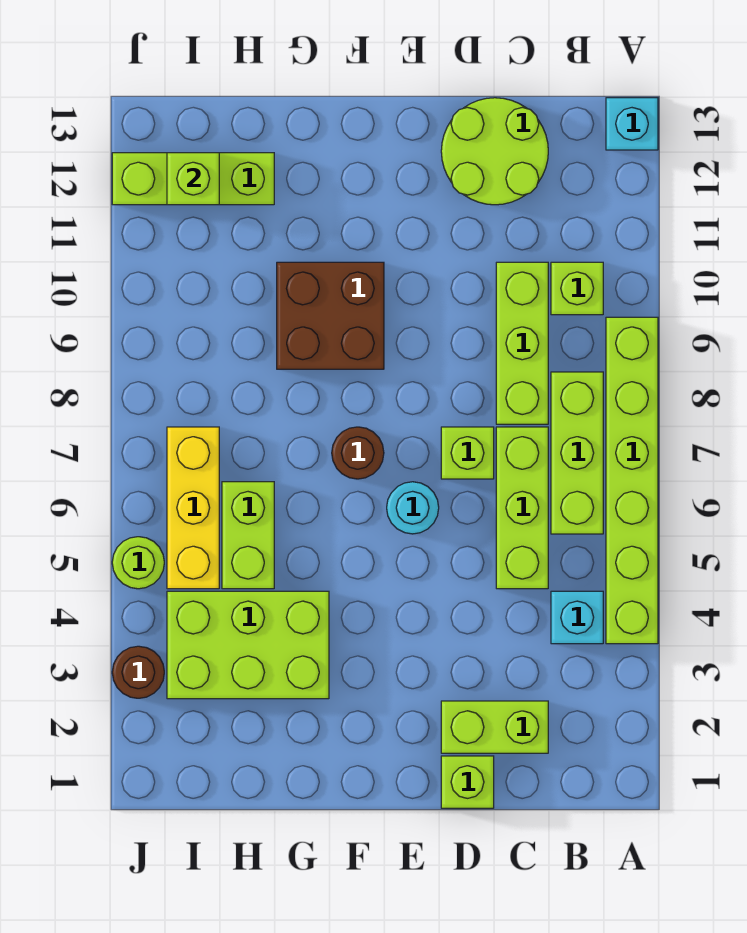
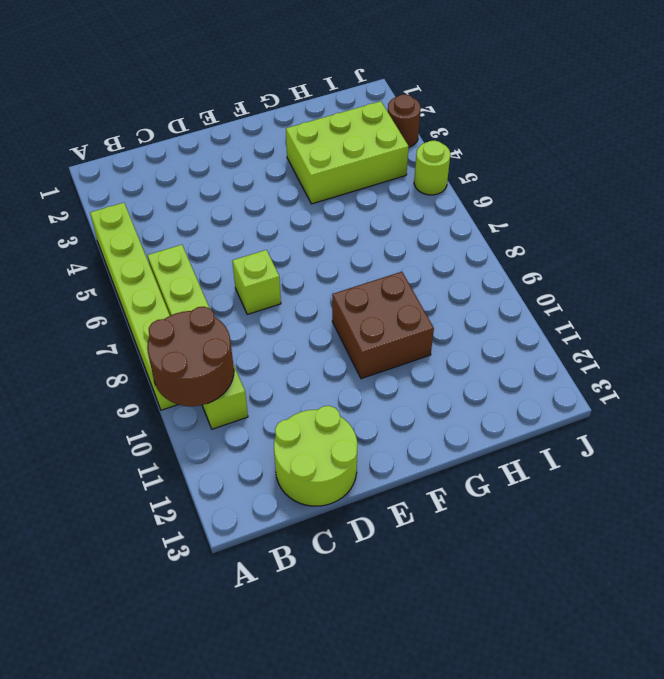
brown 2x2 round brick [147,307,234,406] -> none
none -> cyan 1x1 brick [606,98,658,150]
none -> cyan 1x1 brick [551,591,603,644]
none -> lime 1x2 brick [441,701,548,753]

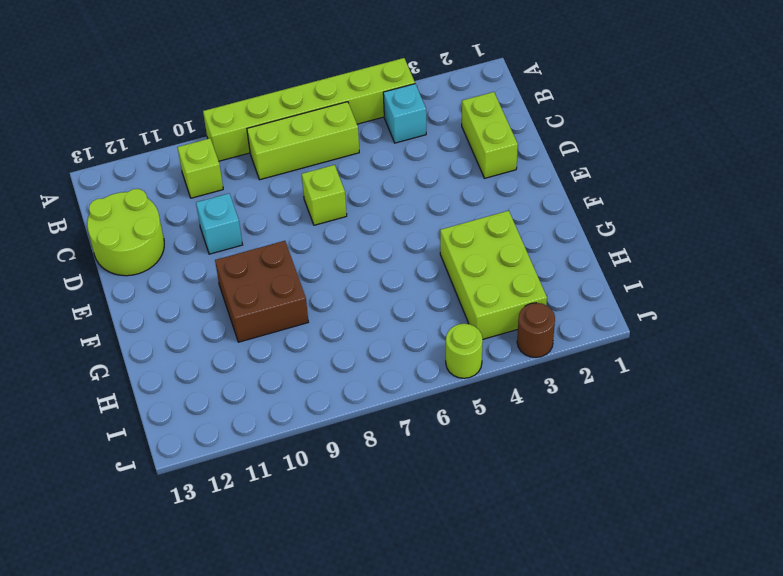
cyan 1x1 brick [196,193,242,254] -> cyan 1x1 brick moved to [606,98,658,150]
none -> lime 1x3 brick [496,427,548,589]
none -> lime 1x3 brick [496,262,548,424]
none -> lime 1x1 brick [441,756,494,808]

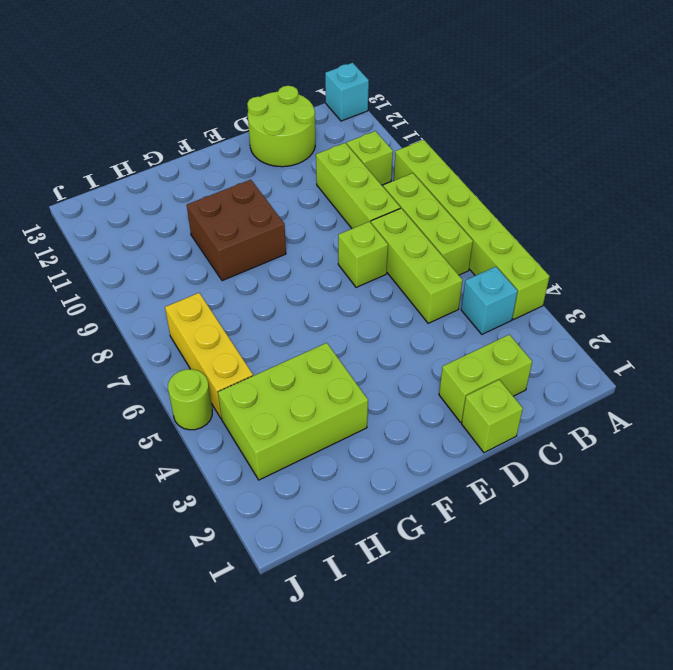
none -> cyan 1x1 round brick [387,482,439,534]
none -> brown 1x1 round brick [332,427,384,479]
none -> lime 1x2 brick [222,482,274,589]

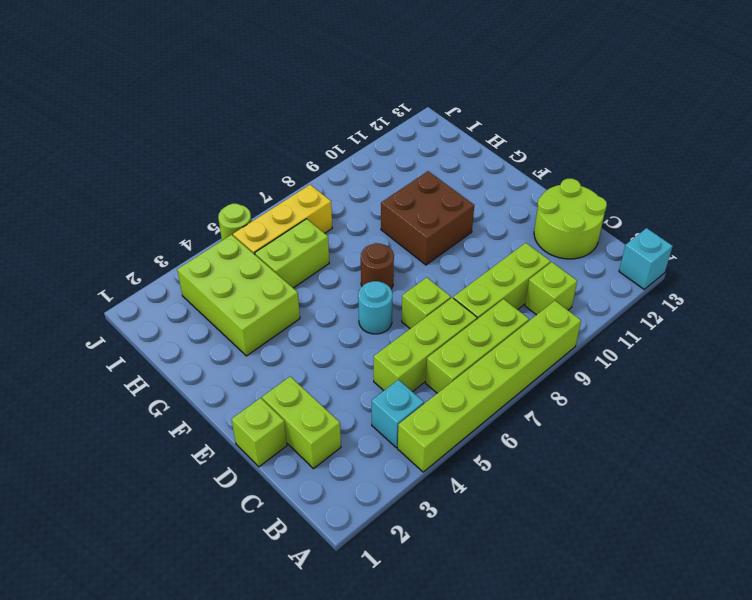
none -> lime 1x3 brick [112,153,274,205]
none -> brown 1x1 round brick [112,646,164,698]
none -> lime 1x1 brick [167,153,219,205]

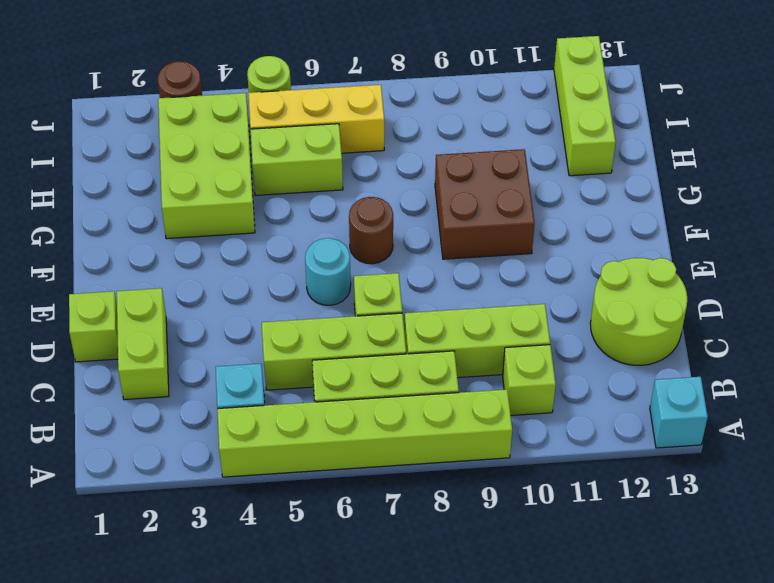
none -> lime 1x1 brick [167,153,219,205]

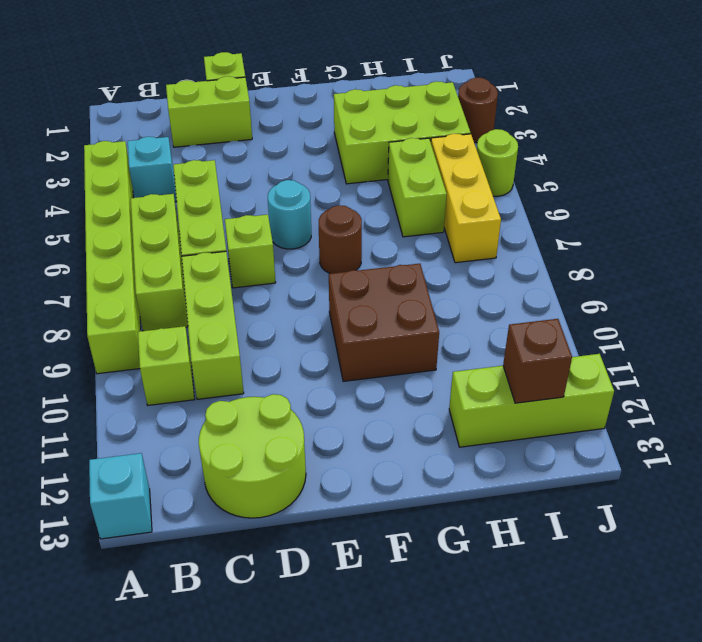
brown 1x1 brick [503,319,572,403] -> lime 1x1 brick [167,153,219,205]

